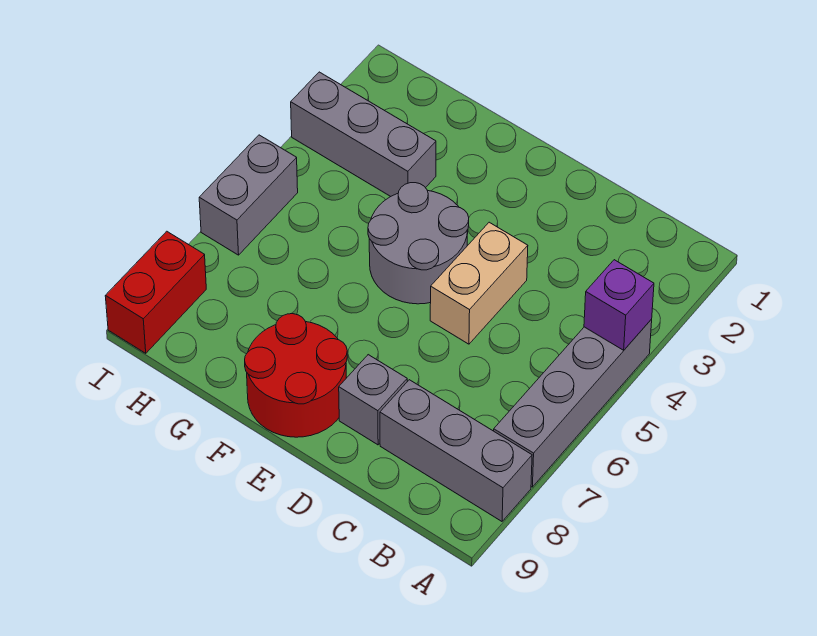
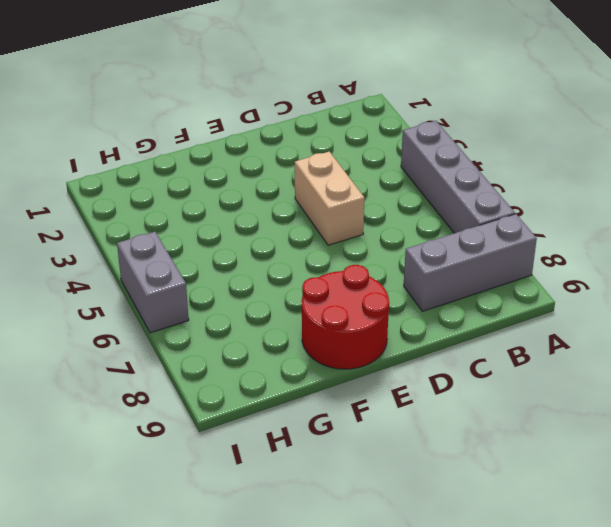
none -> grey 1x1 brick [339,355,407,445]
none -> grey 2x2 round brick [368,183,469,304]

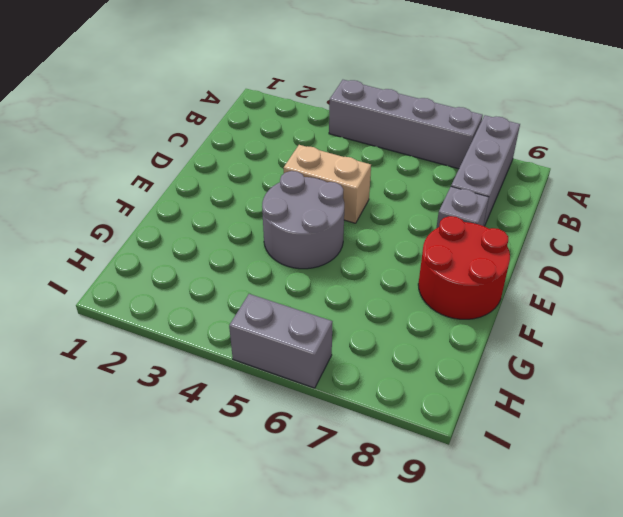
none -> grey 1x3 brick [291,72,436,197]
none -> red 1x2 brick [105,231,206,353]

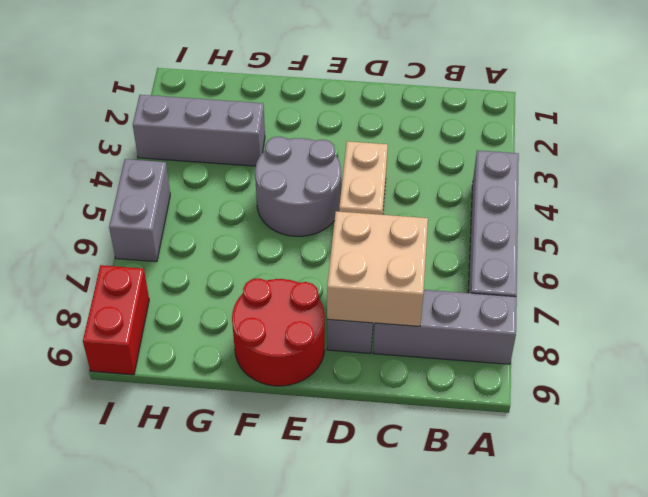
tan 2x2 brick [327,211,428,326] -> none
none -> purple 1x1 brick [584,260,654,350]

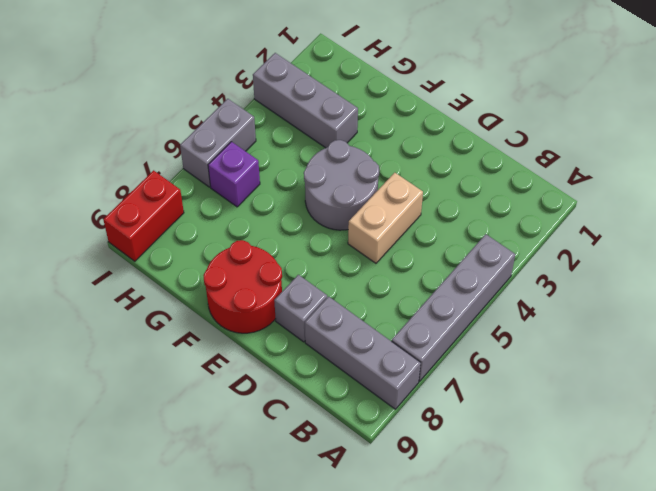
purple 1x1 brick [208,142,260,207] -> purple 1x1 brick moved to [584,260,654,350]

